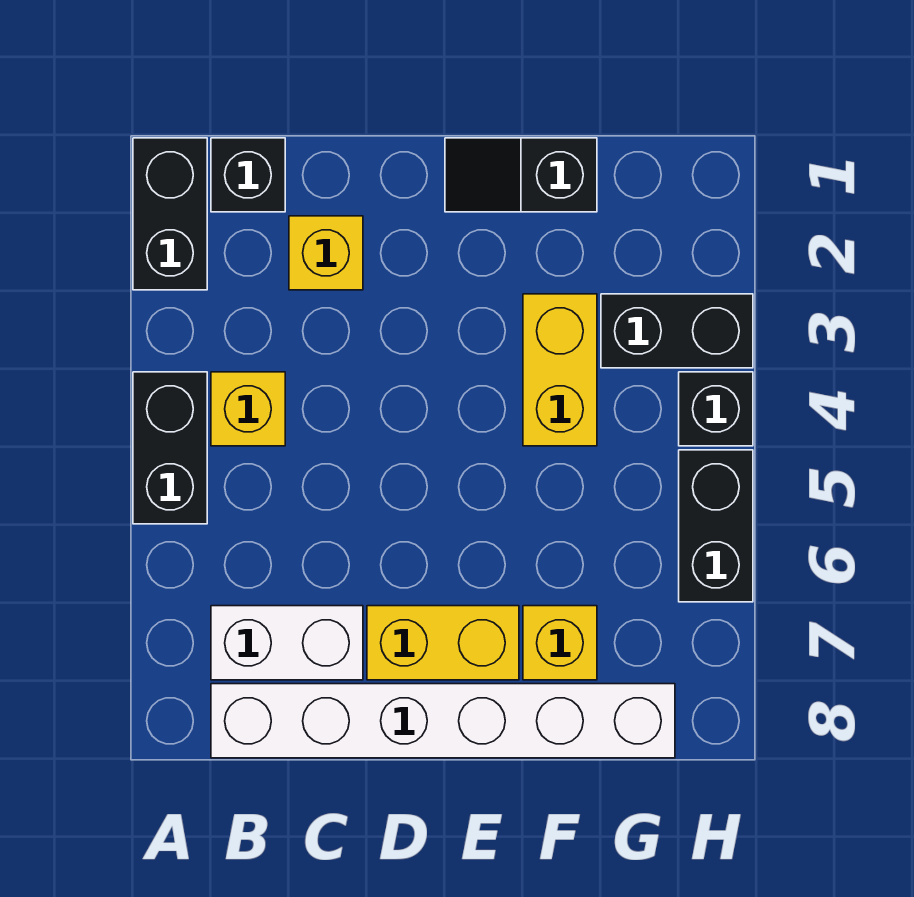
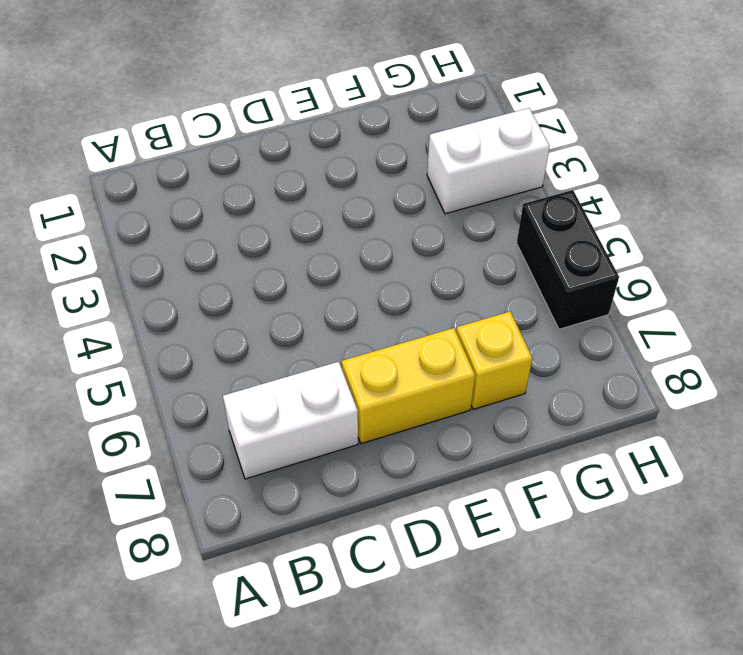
white 1x2 brick [427,108,550,214] -> black 1x2 brick [601,294,753,368]
none -> black 1x2 brick [133,138,207,290]
none -> black 1x2 brick [133,372,207,524]
none -> black 1x1 brick [211,138,285,212]

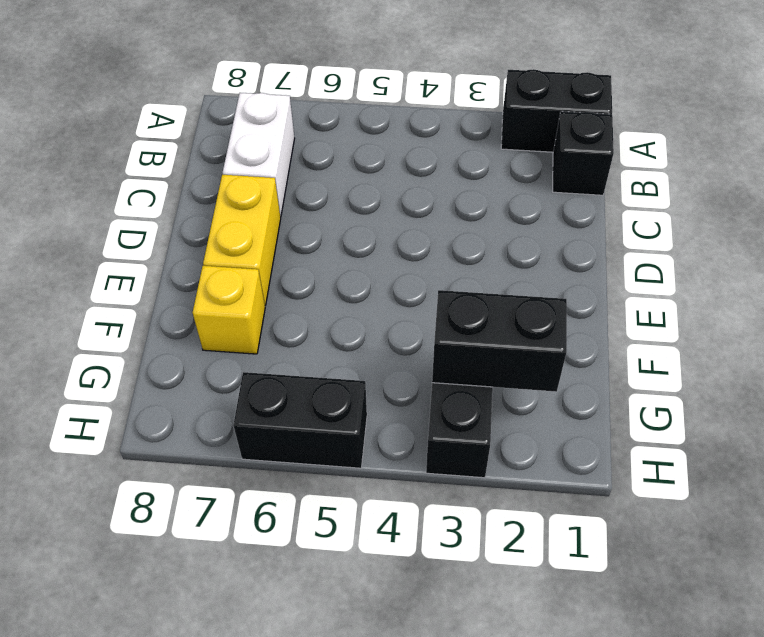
black 1x2 brick [432,290,567,392] -> black 1x2 brick moved to [133,372,207,524]
none -> yellow 1x1 brick [211,372,285,446]
none -> white 1x6 brick [211,684,675,758]
none -> yellow 1x1 brick [289,216,363,290]

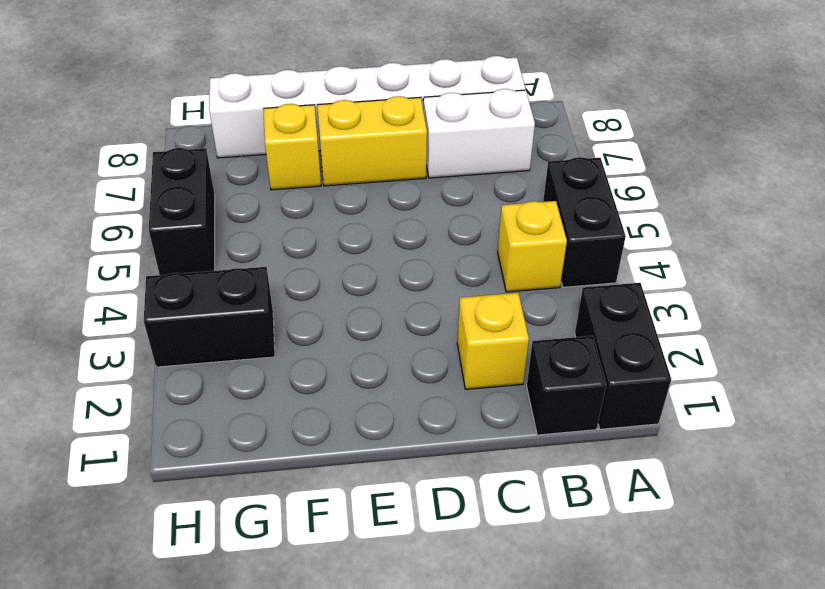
none -> black 1x2 slope [445,138,597,212]
none -> yellow 1x2 brick [523,294,597,446]
none -> black 1x1 brick [679,372,753,446]

